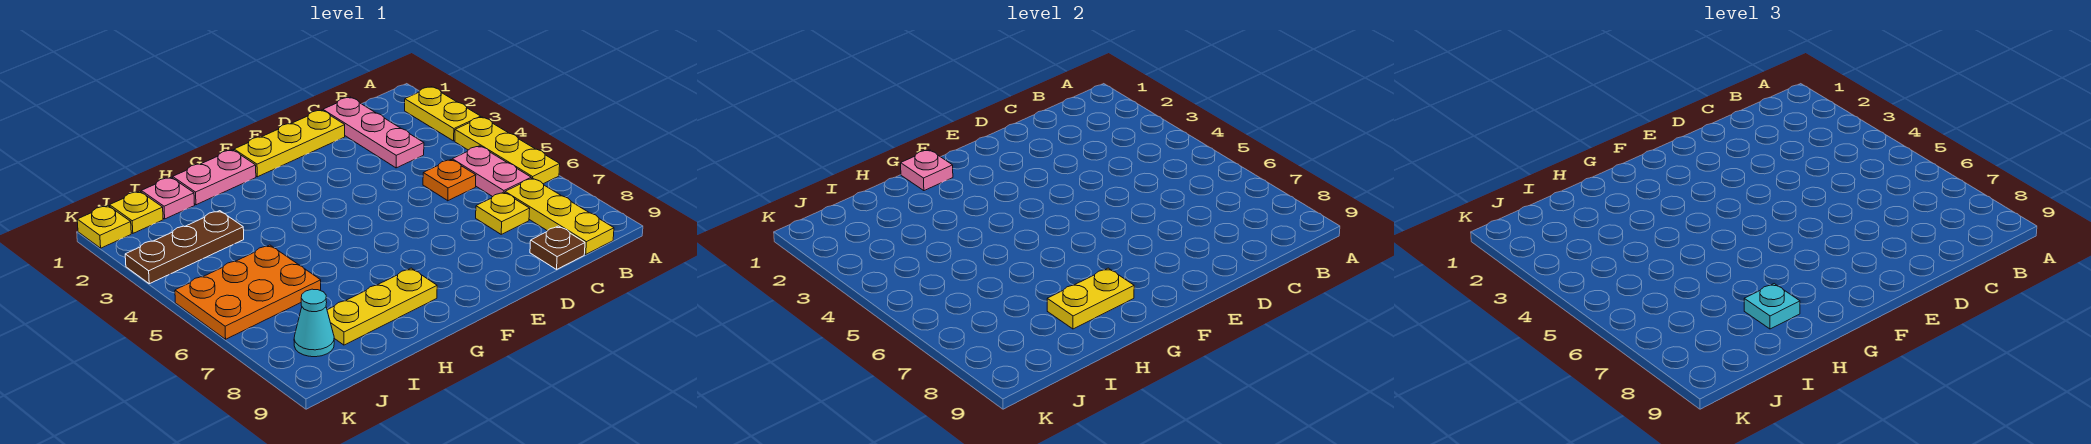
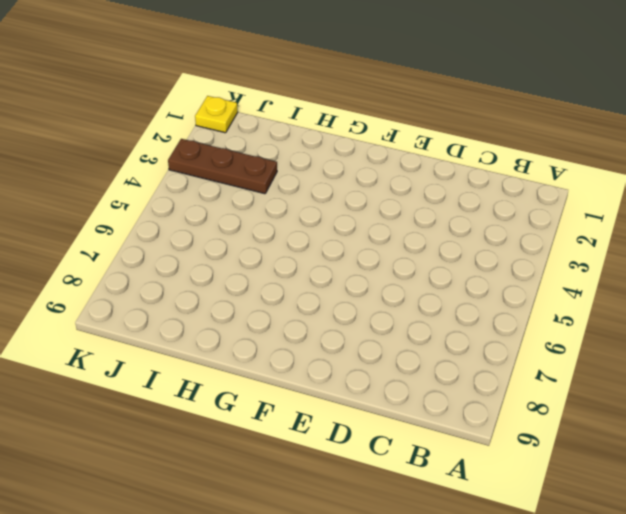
none -> yellow 1x2 plate [405,87,481,141]
none -> yellow 1x3 plate [455,117,560,184]
none -> pink 1x2 plate [452,146,531,197]

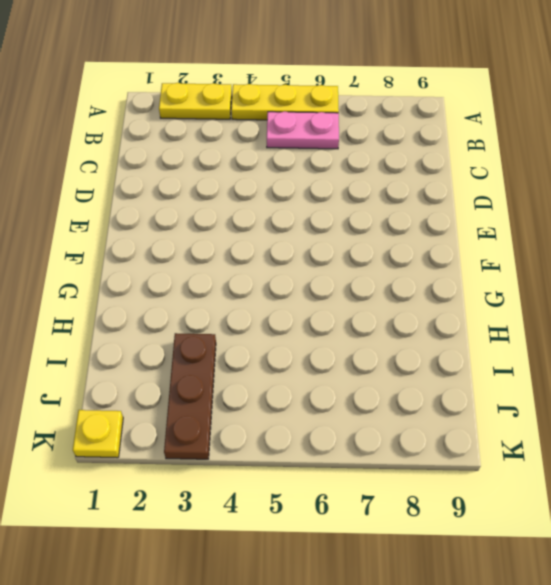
none -> yellow 1x3 plate [505,178,614,254]
none -> pink 1x3 plate [323,97,424,168]
none -> orange 1x1 plate [423,160,476,201]

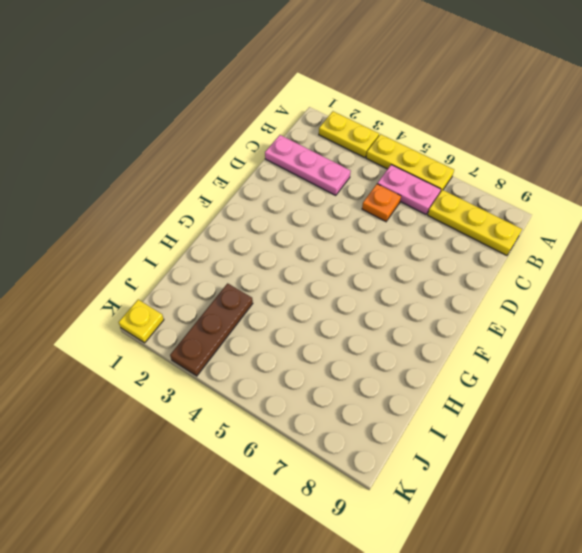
none -> yellow 1x1 plate [476,192,530,234]
none -> brown 1x1 plate [530,226,585,269]
none -> yellow 1x3 plate [234,110,345,177]

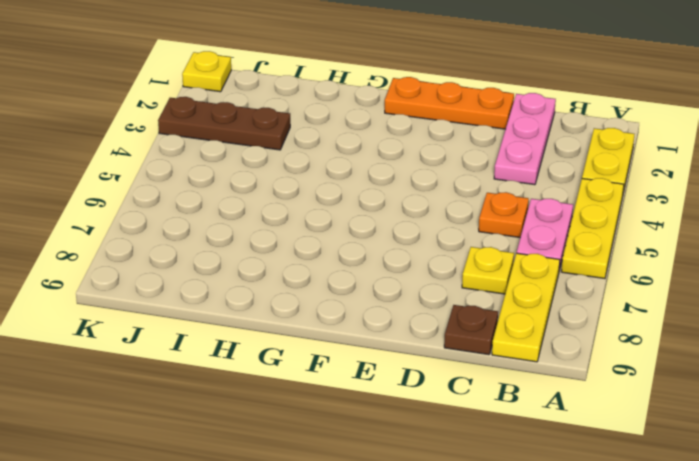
orange 1x3 plate [385,77,514,129] -> yellow 1x3 plate [234,110,345,177]
none -> pink 1x2 plate [173,150,256,205]
none -> yellow 1x3 plate [327,268,437,345]
none -> pink 1x1 plate [141,177,194,219]

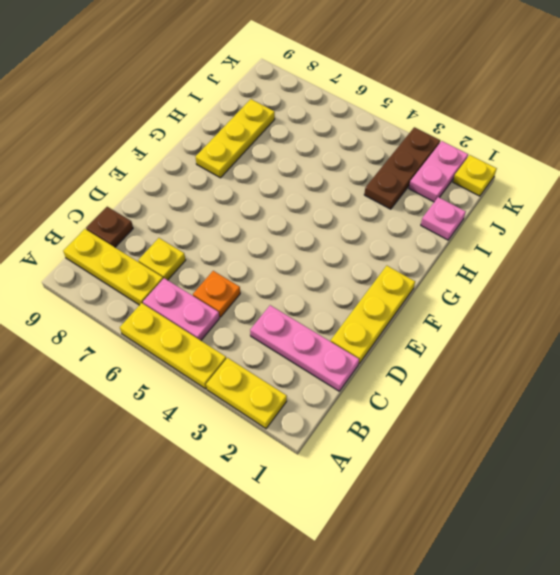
pink 1x2 plate [409,141,468,202] -> pink 1x2 plate moved to [173,150,256,205]
none -> orange 2x3 plate [175,245,321,339]
none -> yellow 1x1 plate [110,191,163,233]
none -> cyan 1x1 cone [294,289,334,357]

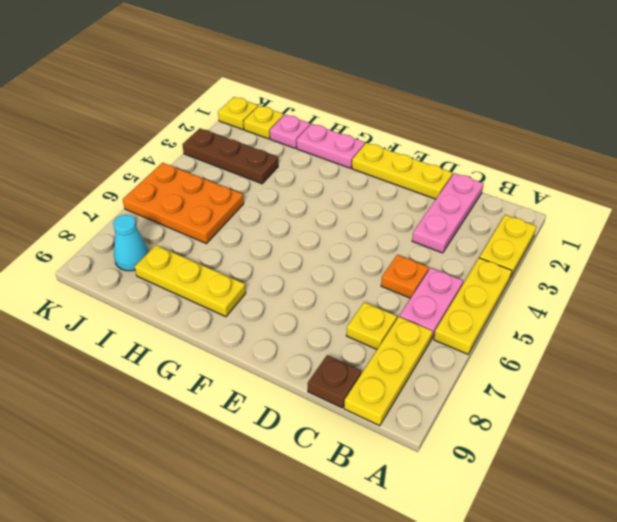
none -> pink 1x1 plate [901,150,953,191]
none -> yellow 1x2 plate [1047,268,1134,329]
none -> cyan 1x1 plate [1744,284,1800,329]

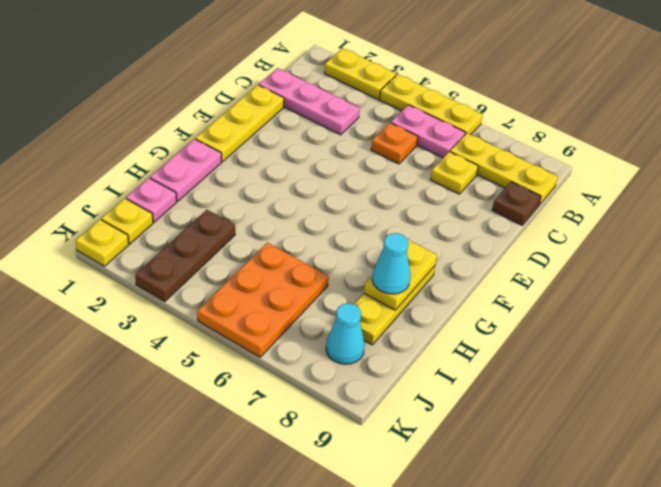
cyan 1x1 cone [372,233,410,294] -> cyan 1x1 plate [1744,284,1800,329]
none -> pink 1x1 plate [901,150,953,191]

